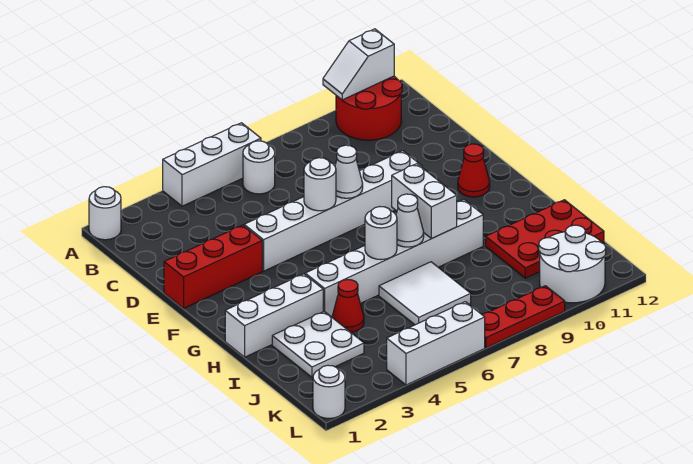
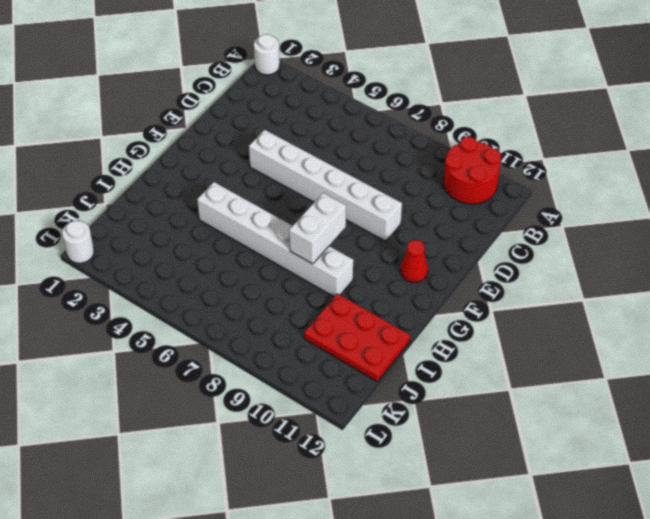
none -> white 1x3 brick [163,123,261,206]
none -> white 1x1 round brick [243,141,275,194]
none -> red 1x3 brick [164,225,262,308]

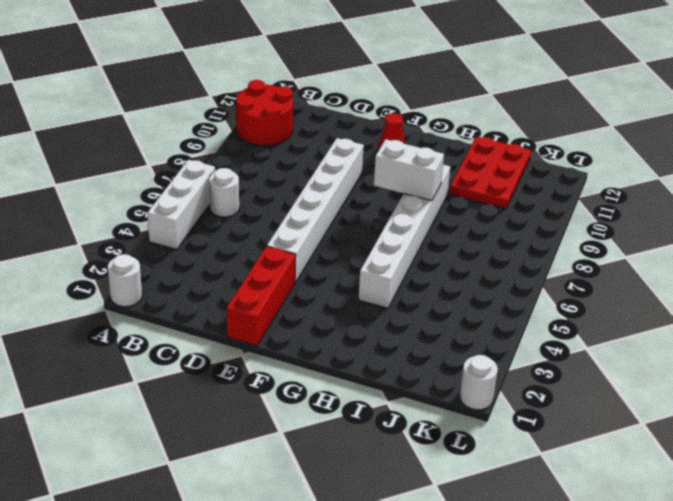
none -> white 1x3 brick [225,274,323,357]
none -> white 2x2 plate [272,311,364,377]
none -> red 1x1 cone [332,280,364,332]

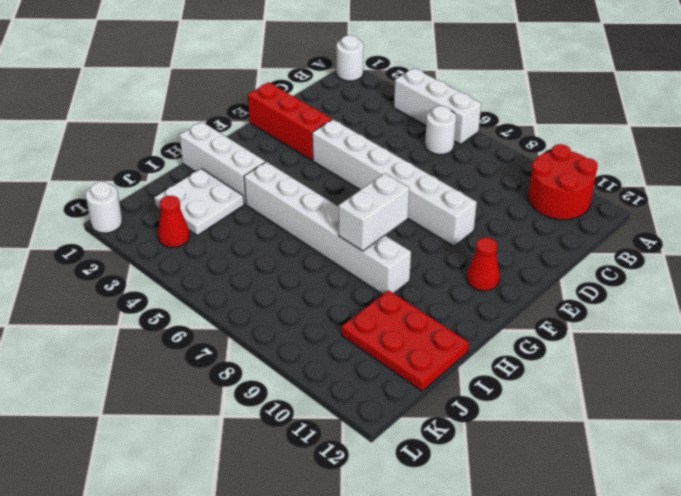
red 1x1 cone [158,196,190,247] -> red 1x1 cone moved to [332,280,364,332]
none -> white 2x2 tile [379,262,471,325]
none -> white 2x2 round brick [539,225,606,303]
none -> white 1x3 brick [387,302,485,385]

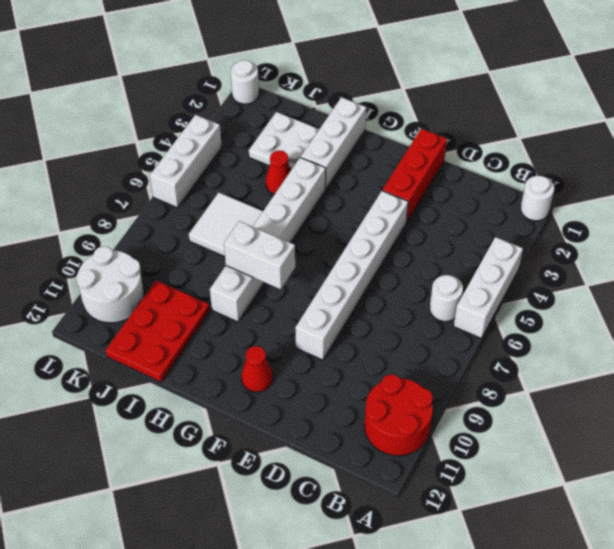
none -> red 1x3 plate [482,286,565,348]
none -> white 1x2 slope [323,29,394,100]
none -> white 1x1 round brick [304,158,336,211]

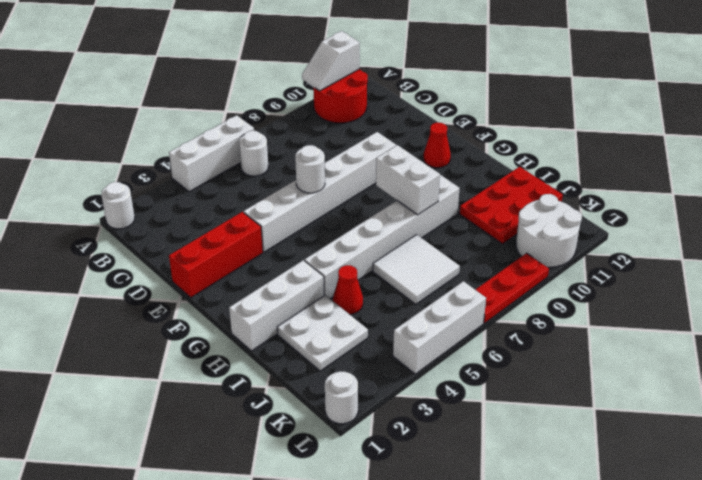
none -> white 1x1 cone [335,145,363,198]
none -> white 1x1 round brick [365,207,397,260]
none -> white 1x1 cone [396,194,424,247]

